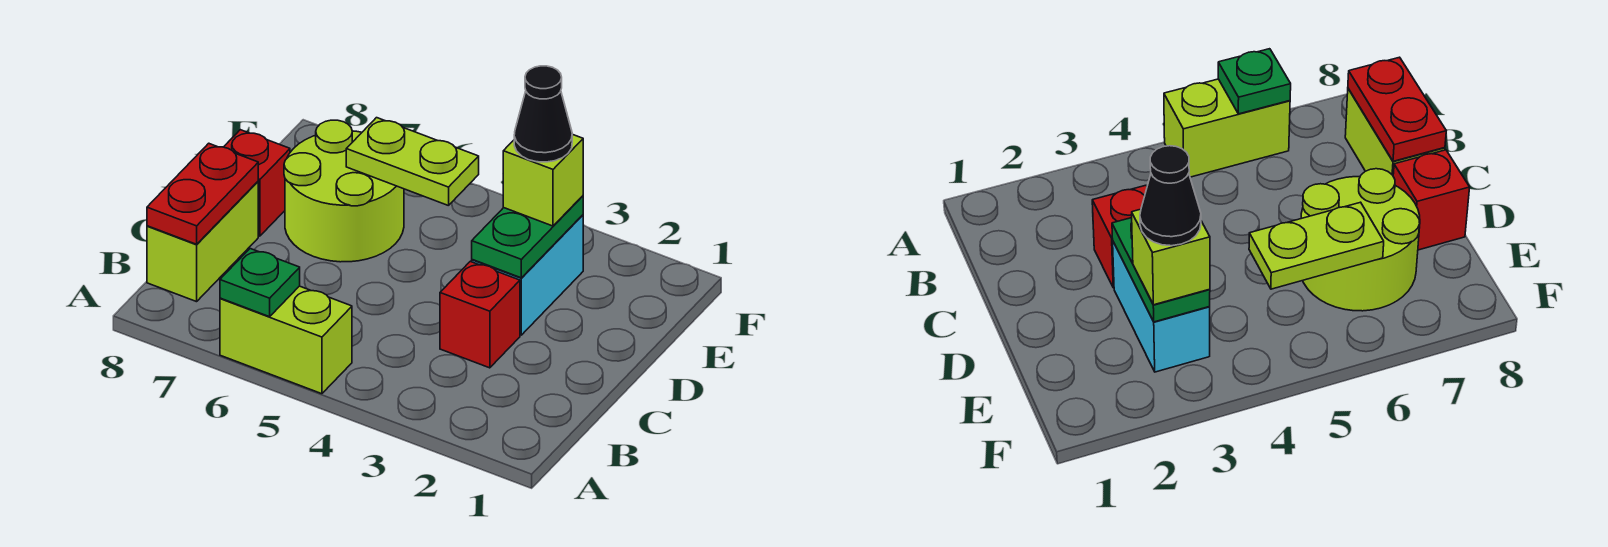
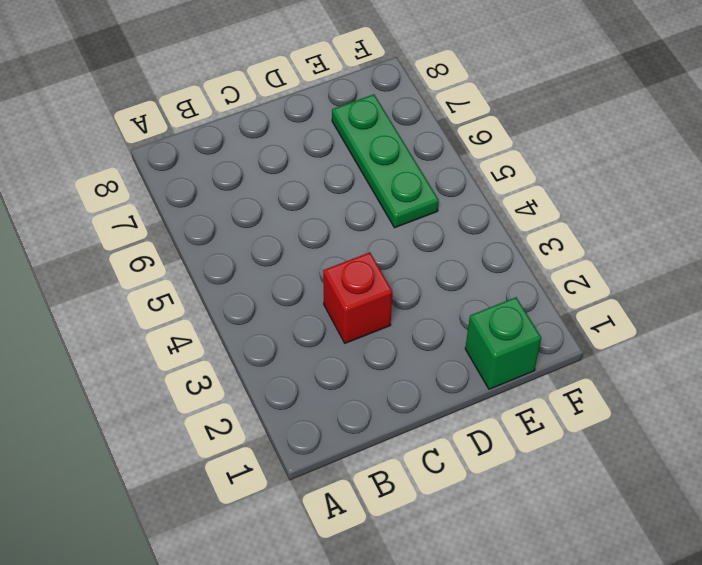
green 1x1 brick [465,297,541,389] -> none
green 1x3 plate [332,94,439,228] -> lime 2x2 round brick [284,120,404,262]
none -> lime 1x2 brick [220,286,352,394]
none -> lime 1x2 brick [147,182,258,302]
none -> cyan 1x2 brick [472,215,583,335]

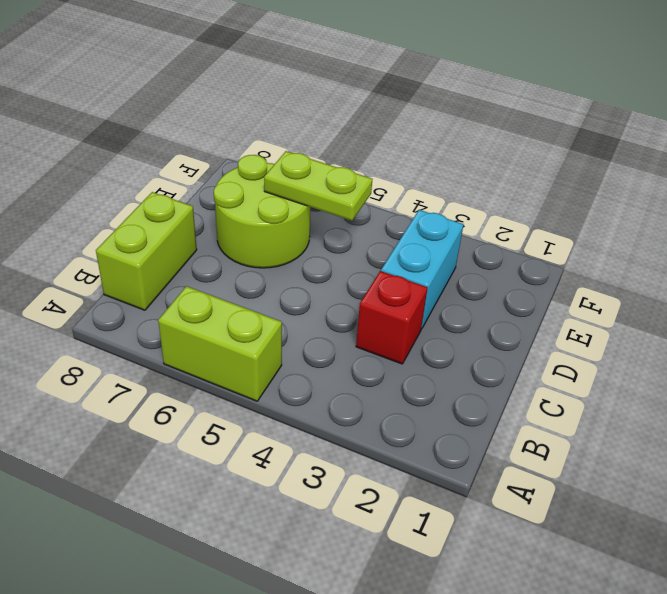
none -> red 1x1 brick [224,130,290,236]
none -> green 1x1 plate [220,249,300,317]
none -> red 1x2 plate [147,143,258,244]

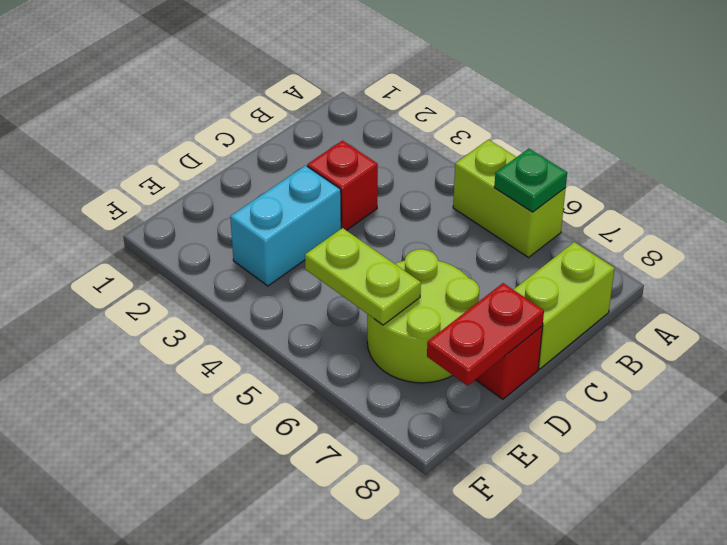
red 1x2 plate [427,283,544,385] -> red 1x2 plate moved to [147,143,258,244]
none -> green 1x2 plate [472,196,583,278]
none -> lime 1x1 brick [503,134,583,226]
none -> black 1x1 cone [514,66,572,162]

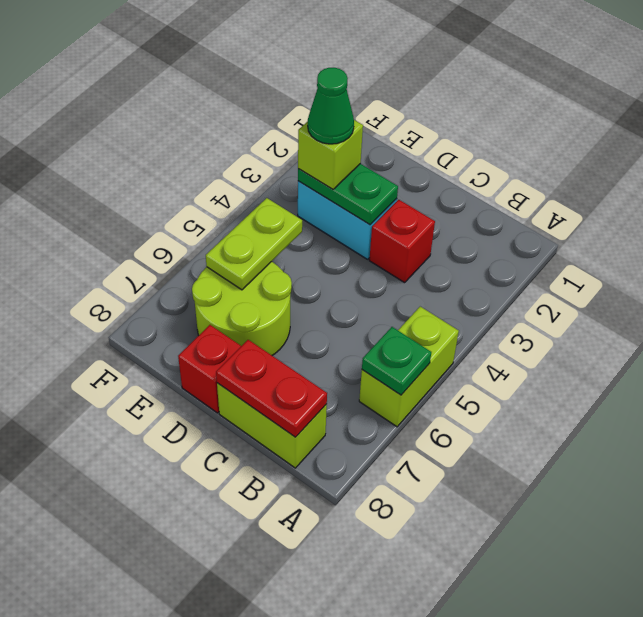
green 1x1 cone [308,68,354,144] -> black 1x1 cone [514,66,572,162]

